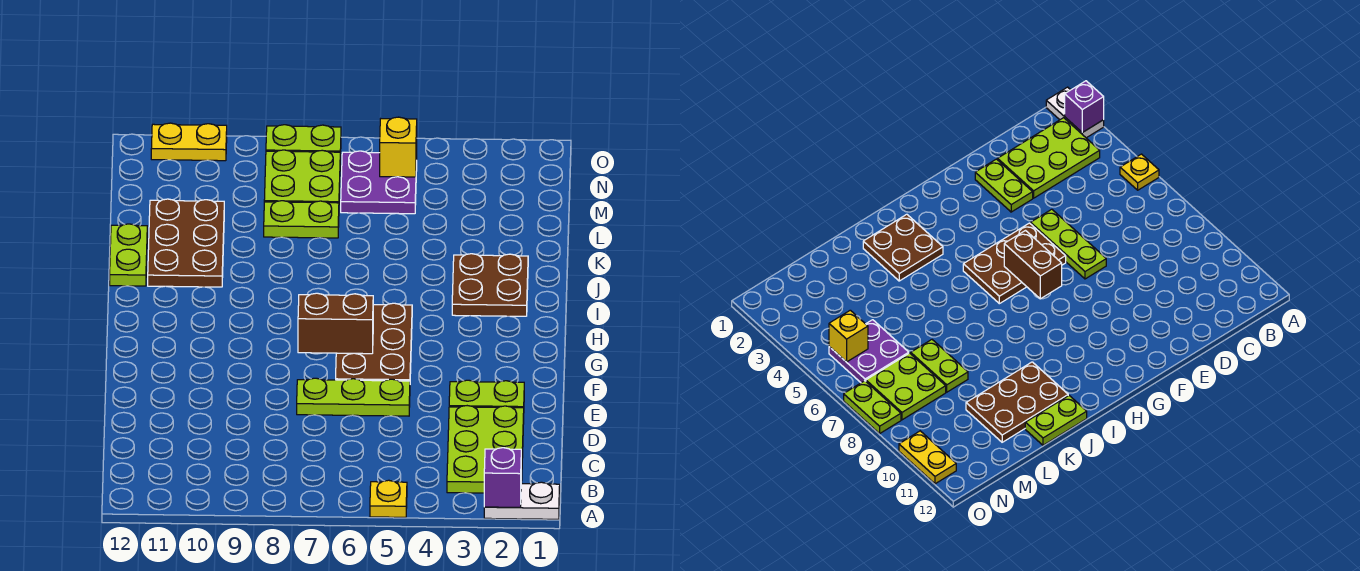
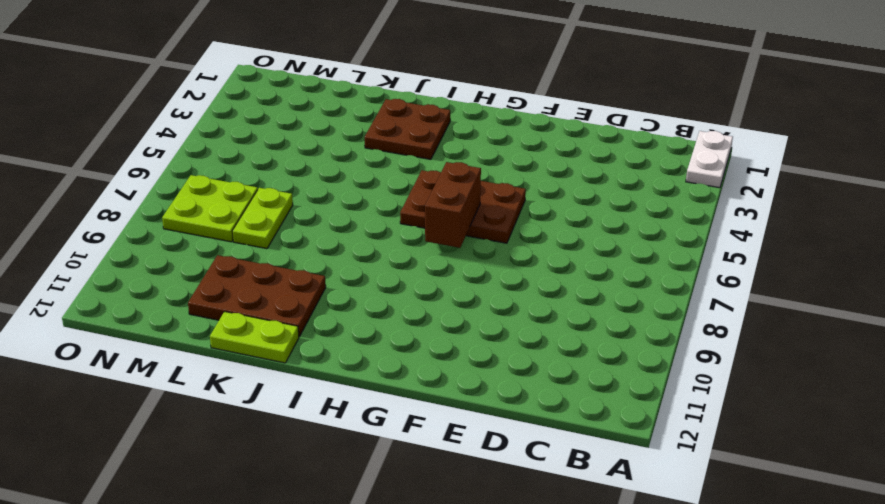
none -> yellow 1x1 plate [370,480,407,517]
none -> lime 2x3 plate [447,406,524,493]
none -> lime 1x2 plate [449,380,524,408]

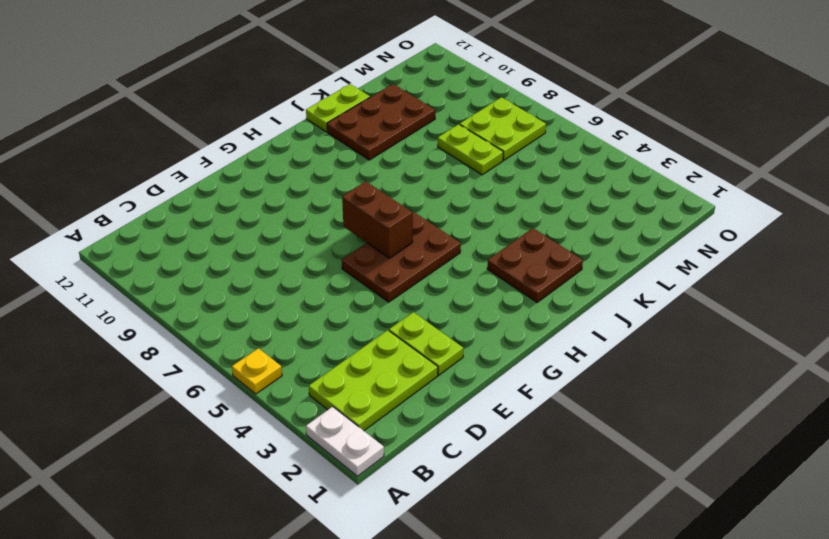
none -> lime 1x3 plate [297,378,410,416]
none -> purple 2x2 plate [341,151,417,214]
none -> lime 1x2 plate [266,125,341,160]

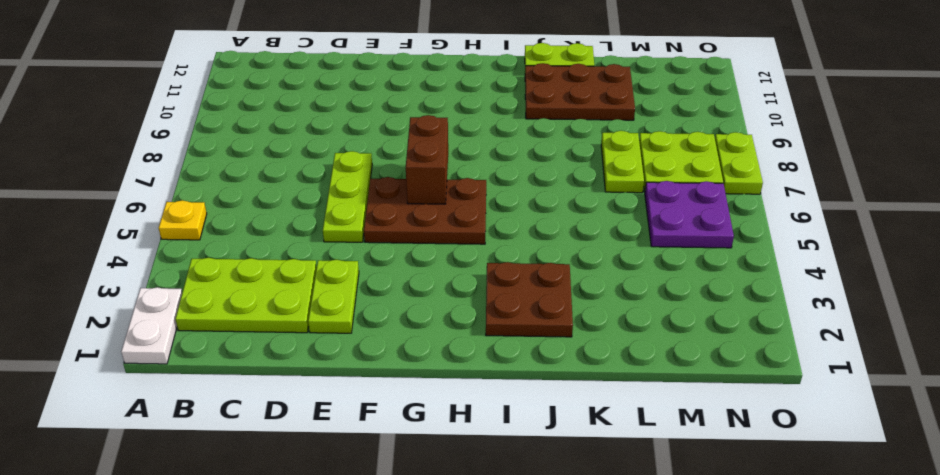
none -> yellow 1x2 plate [151,123,227,161]
none -> purple 1x1 brick [484,448,522,507]
none -> yellow 1x1 brick [380,117,417,177]

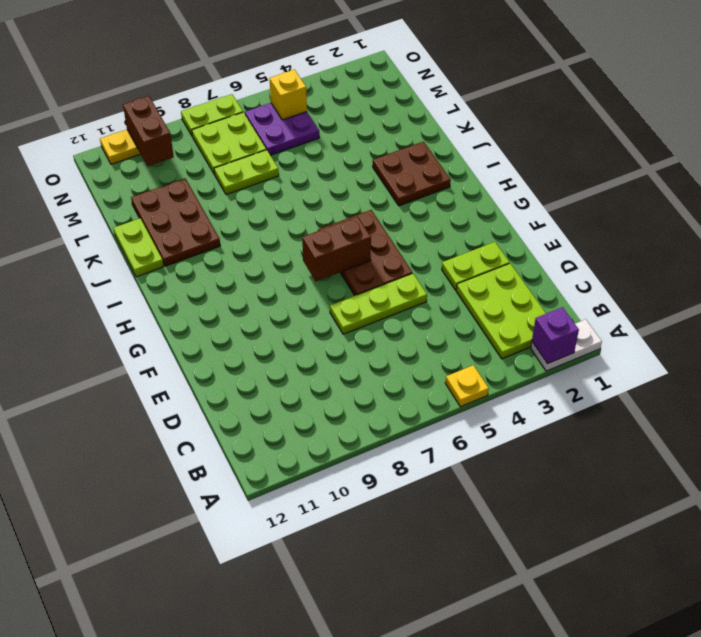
brown 1x2 brick [123,96,174,166] -> none

